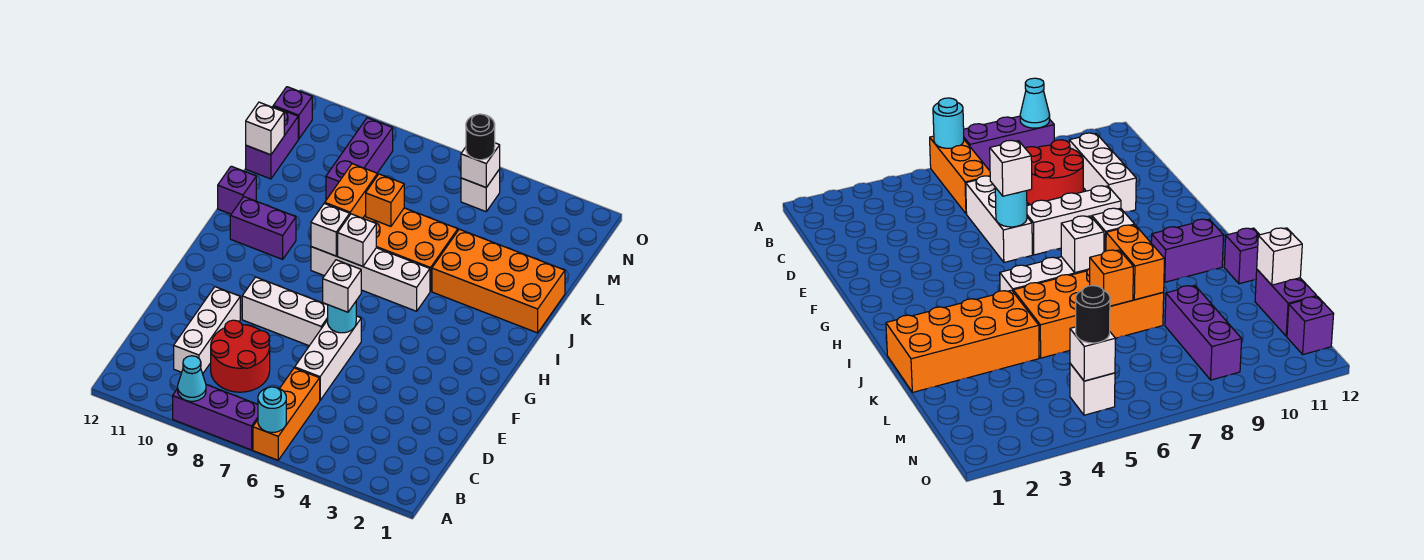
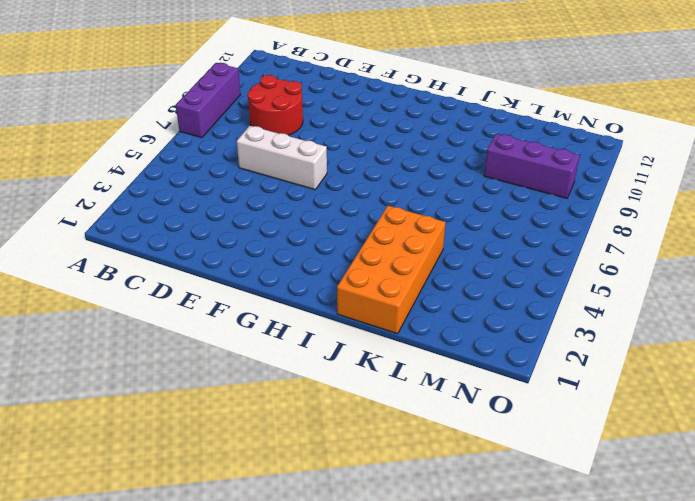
none -> orange 1x3 brick [253,368,320,460]
none -> white 1x3 brick [174,287,240,374]
none -> white 1x3 brick [242,277,328,346]

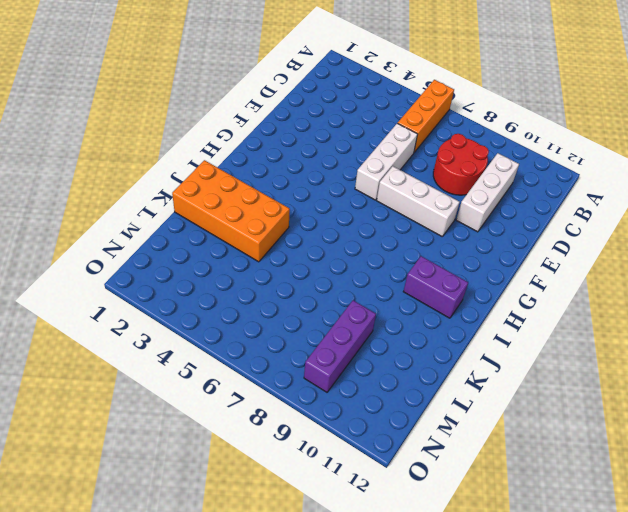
none -> purple 1x3 brick [173,385,258,450]
none -> white 1x4 brick [311,247,430,311]
none -> orange 2x4 brick [363,208,458,291]

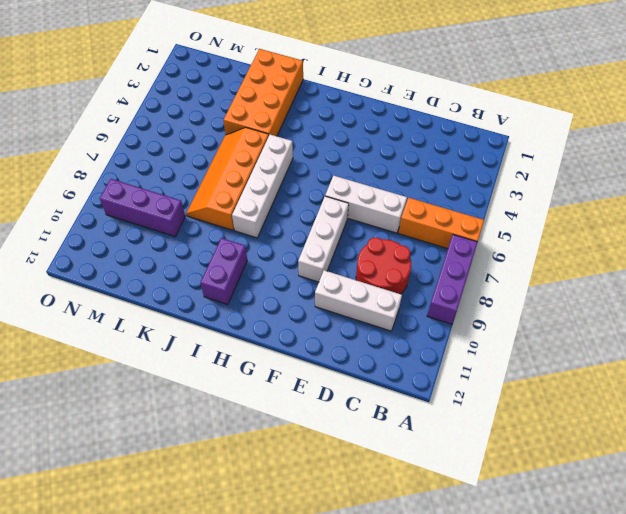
orange 2x4 slope [186,128,269,230] -> orange 2x4 brick [363,208,458,291]
none -> purple 1x1 brick [218,166,256,214]
none -> purple 1x2 brick [246,107,298,179]
none -> white 1x1 brick [461,169,500,212]

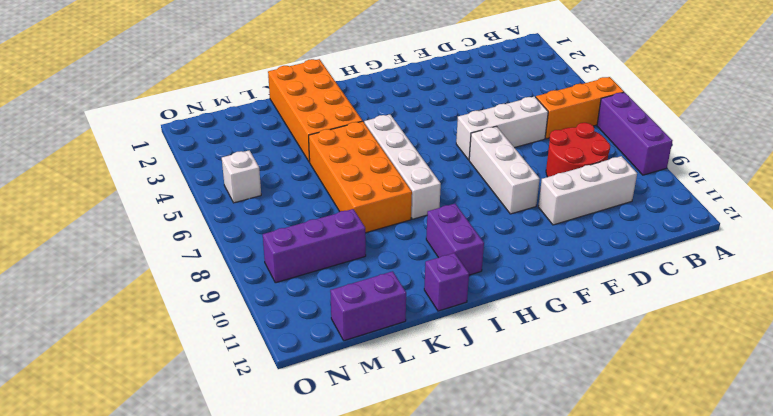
none -> purple 1x1 brick [273,87,312,139]
none -> cyan 1x1 round brick [258,387,286,432]
none -> cyan 1x1 cone [178,356,206,401]

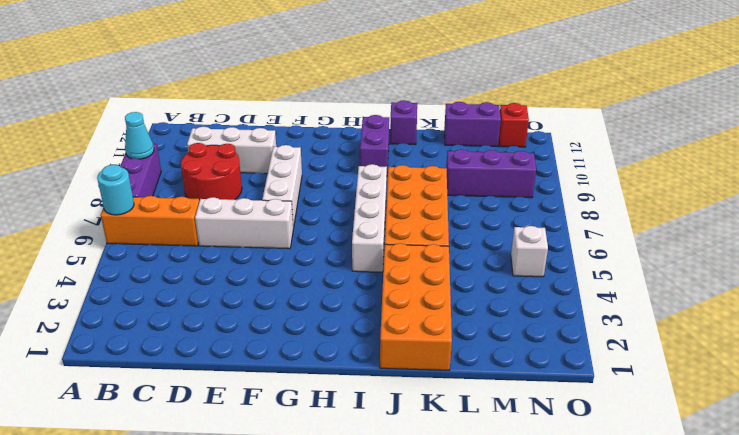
red 1x1 brick [499,103,529,147] -> purple 1x1 brick [273,87,312,139]
none -> cyan 1x1 round brick [328,302,356,333]
none -> white 1x1 brick [338,214,376,266]
none -> white 1x1 brick [311,203,350,256]

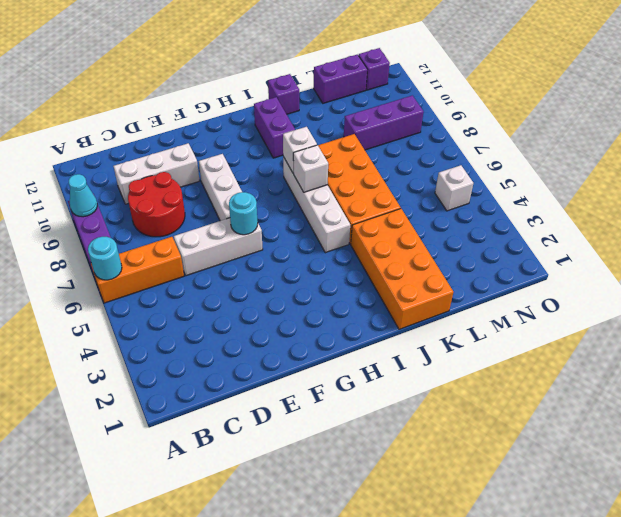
none -> orange 1x2 brick [325,164,377,218]
none -> orange 1x1 brick [366,174,404,226]
none -> white 1x1 brick [246,102,284,155]

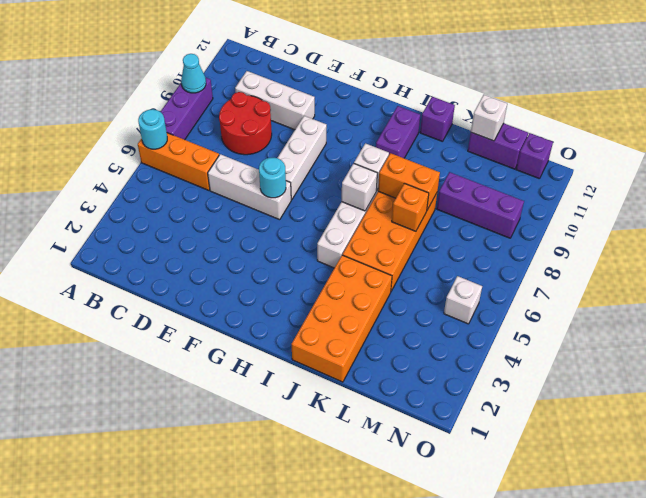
none -> white 1x1 brick [461,143,500,187]
none -> white 1x1 brick [323,260,361,312]
none -> black 1x1 round brick [466,114,495,160]

